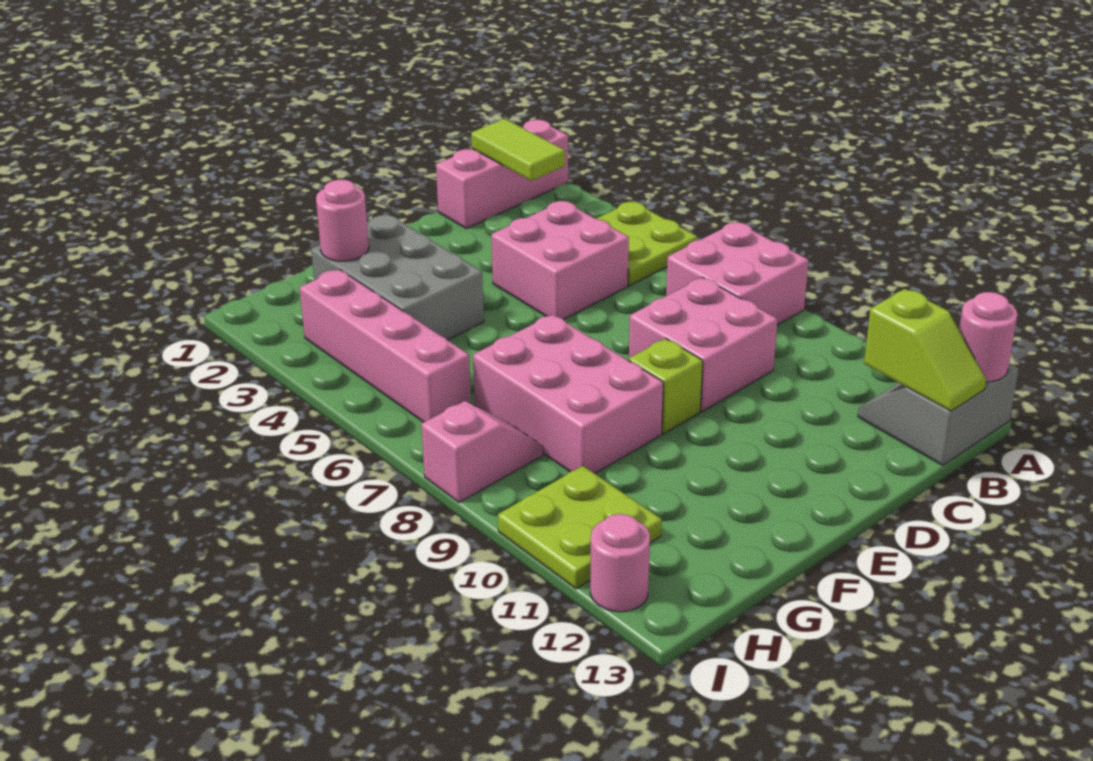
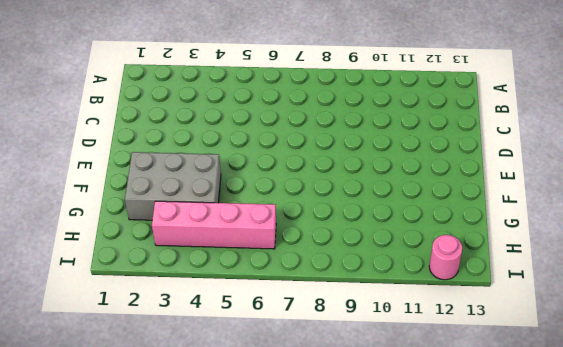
none -> pink 1x3 brick [436,120,568,229]
none -> lime 2x2 plate [595,202,697,286]
none -> pink 2x2 brick [666,222,809,325]

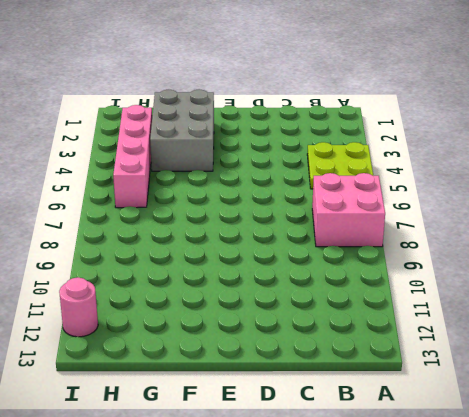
none -> pink 1x3 brick [436,120,568,229]
none -> grey 2x2 slope [858,363,1019,465]
none -> pink 2x2 brick [491,201,629,320]

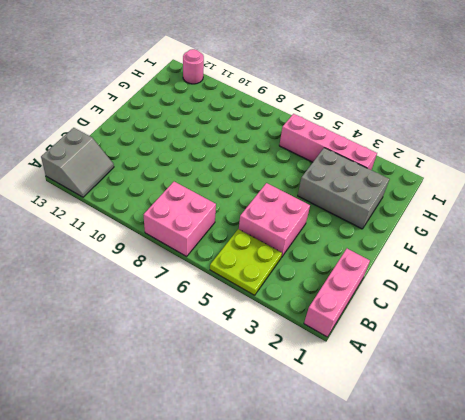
none -> pink 2x2 brick [629,277,777,412]
none -> lime 1x1 brick [628,338,703,434]
none -> pink 2x3 brick [473,315,664,473]

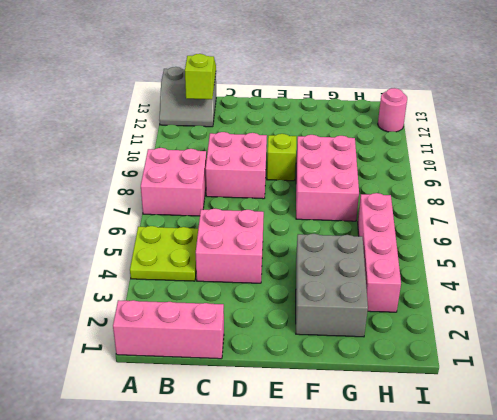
none -> pink 1x2 slope [421,401,543,502]
none -> lime 2x2 plate [498,466,662,589]
none -> pink 1x1 round brick [959,292,1018,382]

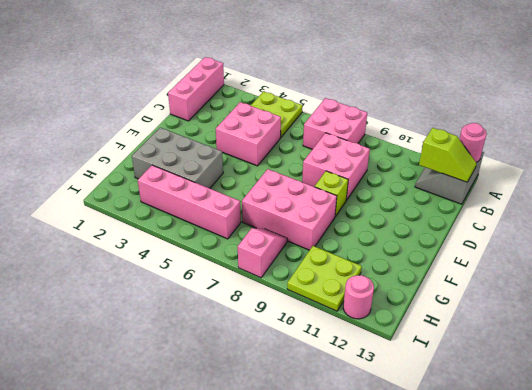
none -> lime 1x2 tile [471,119,565,181]
none -> pink 1x1 round brick [316,180,369,261]

